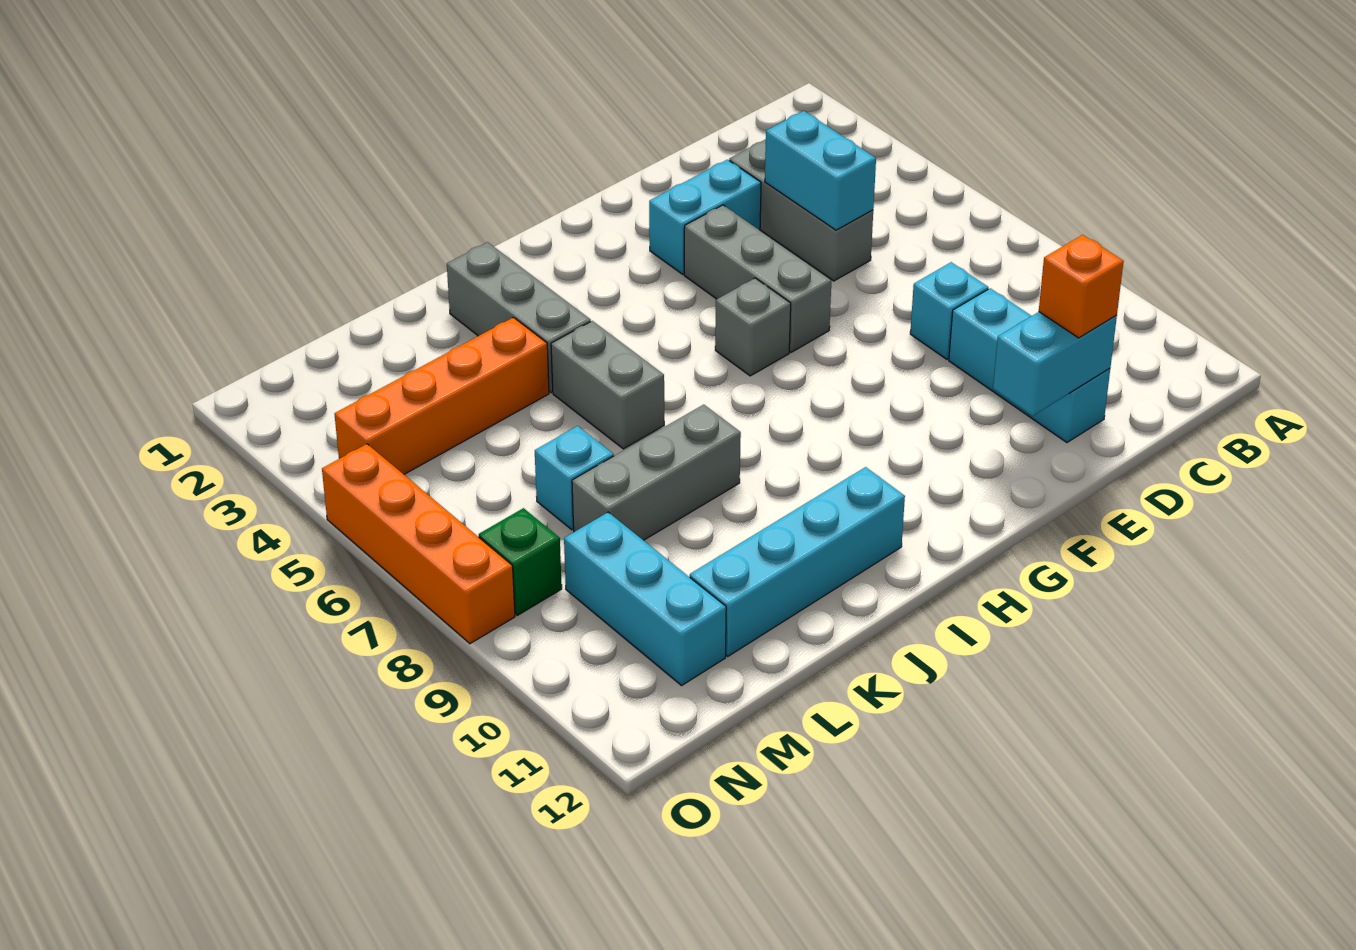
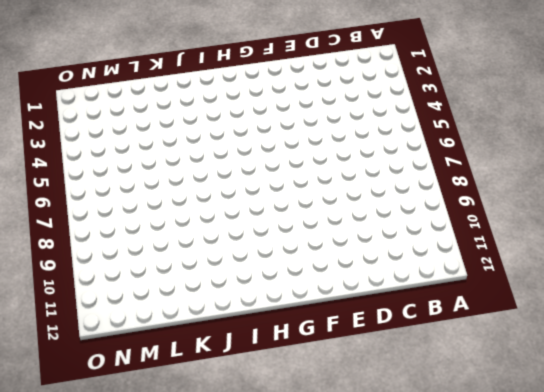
none -> grey 1x3 brick [729,139,873,281]
none -> cyan 1x1 brick [910,262,988,359]
none -> cyan 1x3 brick [949,288,1110,443]

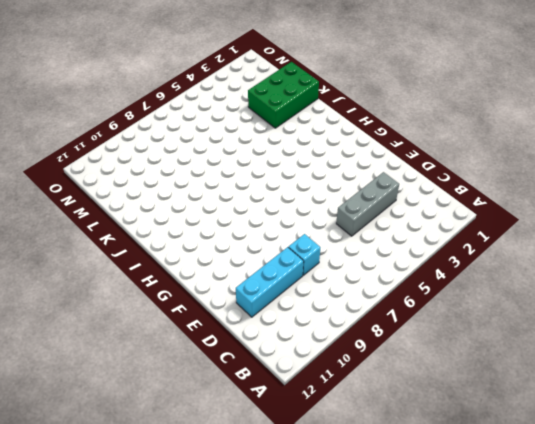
green 2x3 brick [248,62,319,128] -> none
none -> cyan 1x2 brick [649,160,761,274]
none -> grey 1x3 brick [684,205,832,352]
none -> grey 1x1 brick [715,278,791,376]

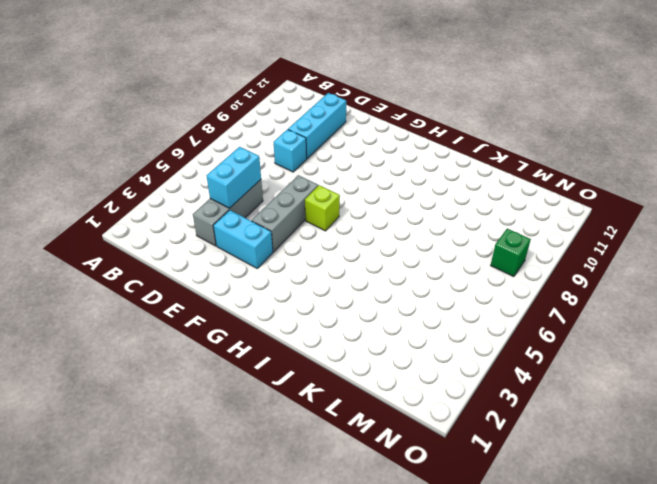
lime 1x1 brick [305,185,340,231] -> grey 1x1 brick [715,278,791,376]
none -> cyan 1x4 brick [690,467,905,656]
none -> grey 1x3 brick [447,242,591,393]
none -> grey 1x2 brick [551,321,664,449]

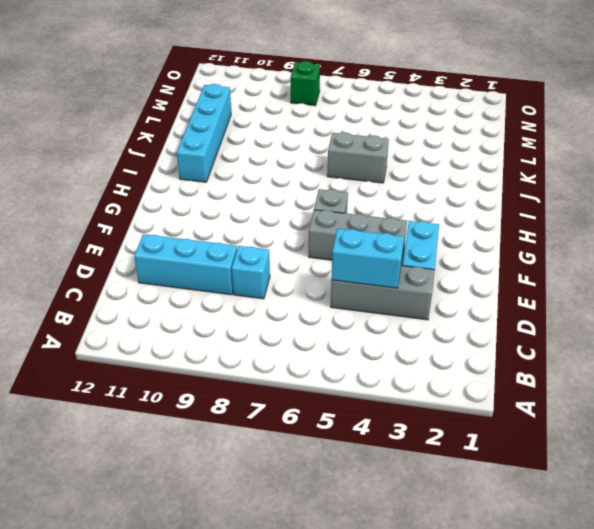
none -> grey 1x3 brick [447,242,591,393]
none -> grey 1x3 brick [572,405,741,540]
none -> orange 1x4 brick [335,317,549,474]

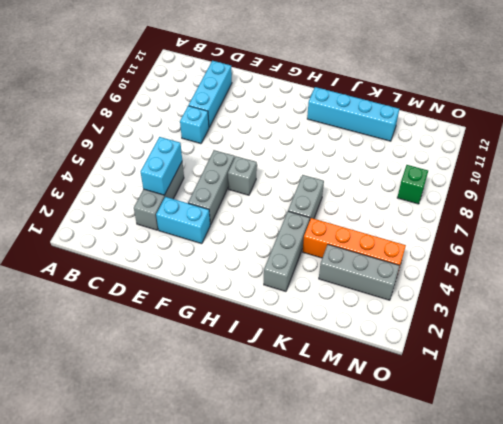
grey 1x3 brick [319,244,400,300] -> grey 1x3 brick moved to [572,405,741,540]
none -> cyan 1x1 brick [535,426,614,530]
none -> cyan 1x3 brick [564,512,726,685]
none -> orange 1x4 brick [322,444,515,644]

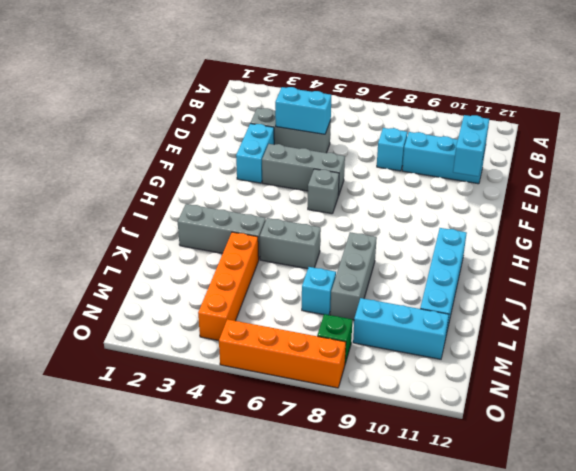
none -> orange 1x1 brick [1039,235,1124,338]

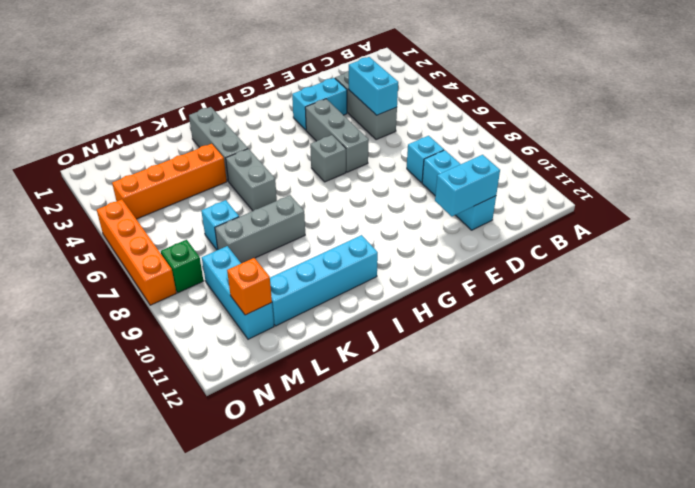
orange 1x1 brick [227,258,272,315] -> orange 1x1 brick moved to [1039,235,1124,338]

